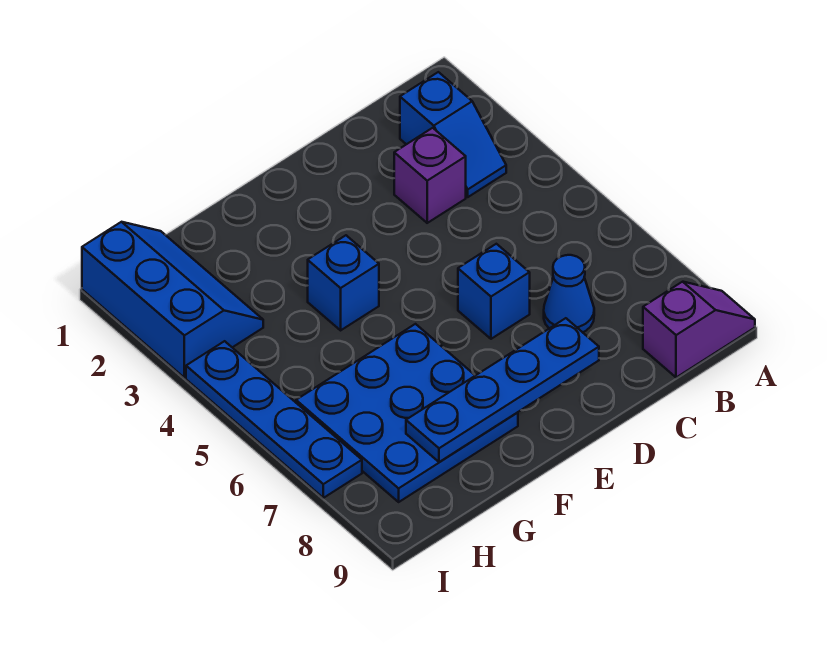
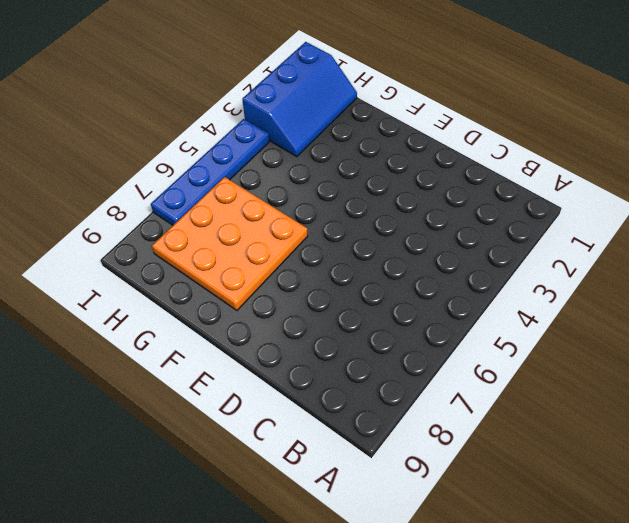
orange 3x3 plate [152,177,308,310] -> blue 3x3 plate [296,324,518,502]
none -> purple 1x2 slope [643,282,755,377]
none -> blue 1x2 slope [400,72,506,197]

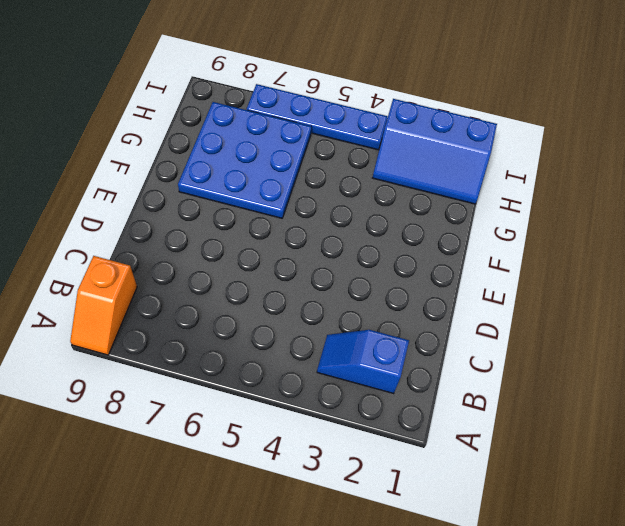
orange 1x2 slope [70,256,137,355] -> purple 1x2 slope [643,282,755,377]
none -> purple 1x1 brick [394,128,466,223]
none -> blue 1x1 cone [544,255,594,332]

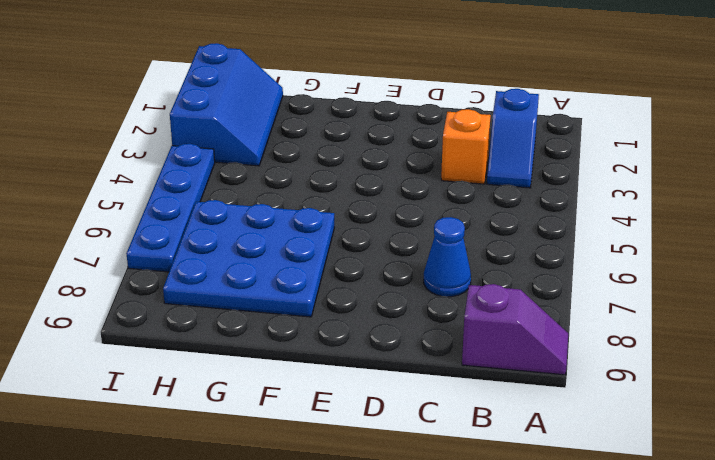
orange 1x1 brick [441,109,491,184] -> purple 1x1 brick [394,128,466,223]
none -> blue 1x1 brick [458,244,530,339]
none -> blue 1x1 brick [308,235,379,330]

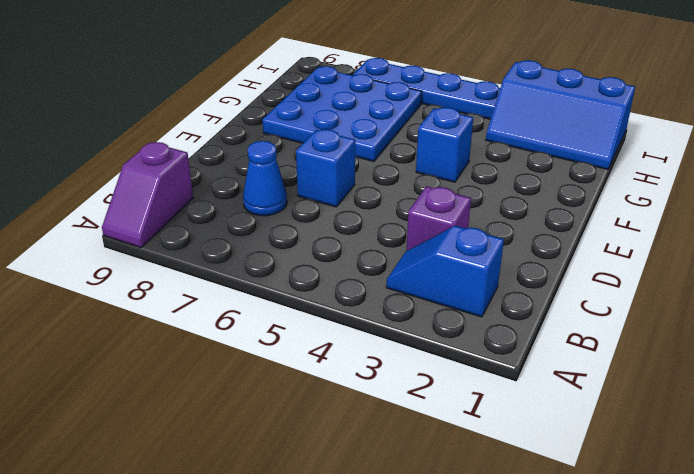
none -> blue 1x4 plate [406,318,599,462]

